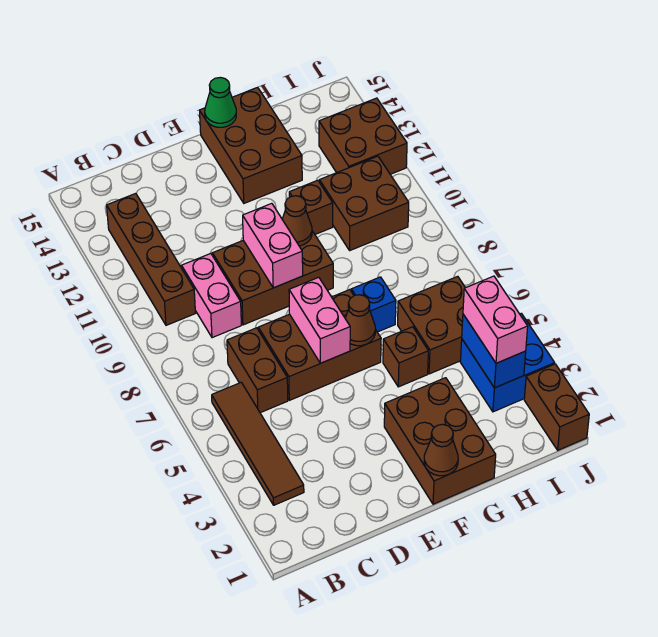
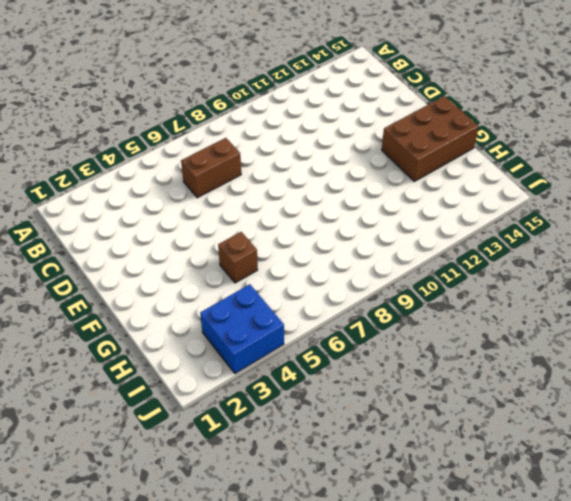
none -> brown 1x4 tile [212,382,304,505]
none -> brown 1x4 brick [107,193,195,325]
none -> pink 1x2 brick [182,253,241,338]

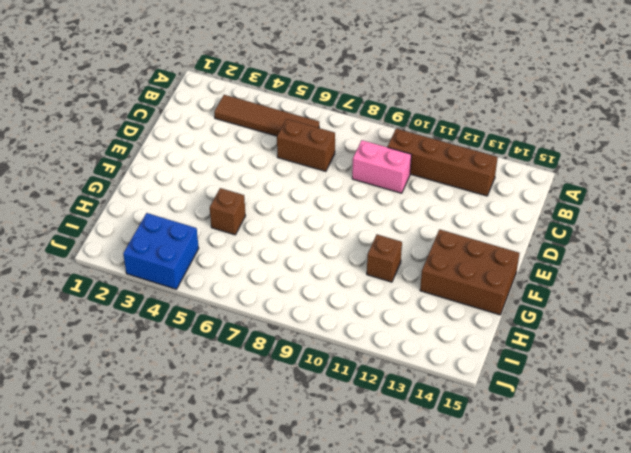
none -> brown 2x3 brick [258,290,381,400]
none -> brown 2x3 brick [213,231,333,325]
none -> brown 2x3 brick [384,378,496,504]

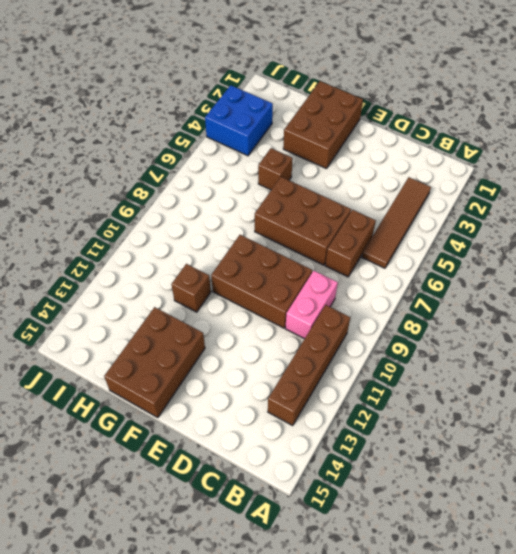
none -> blue 1x1 brick [351,277,396,332]
none -> brown 2x2 brick [398,276,465,374]
none -> brown 2x2 brick [319,156,409,250]

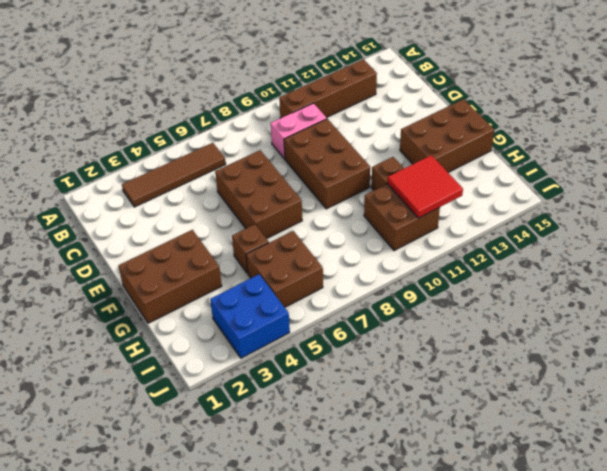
red 2x2 tile [387,155,463,218] -> none
none -> brown 1x2 brick [227,328,288,413]
none -> blue 1x1 brick [351,277,396,332]
none -> brown 2x2 brick [319,98,407,174]

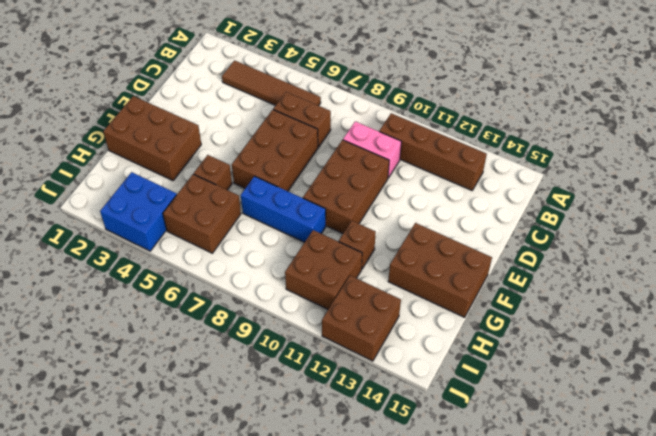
blue 1x3 brick [241,176,326,242] -> blue 1x1 brick [351,277,396,332]
none -> brown 1x2 brick [524,364,589,450]
none -> pink 1x2 brick [289,277,350,363]
none -> pink 1x2 brick [243,203,303,288]

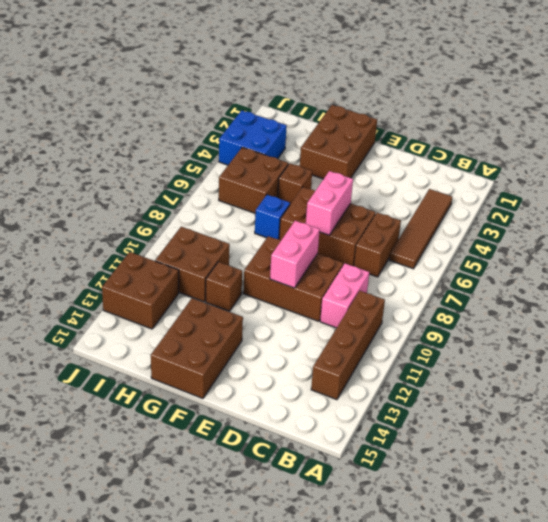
none -> brown 1x2 brick [524,364,589,450]
none -> brown 1x1 cone [424,424,458,476]
none -> brown 1x1 cone [345,295,375,346]

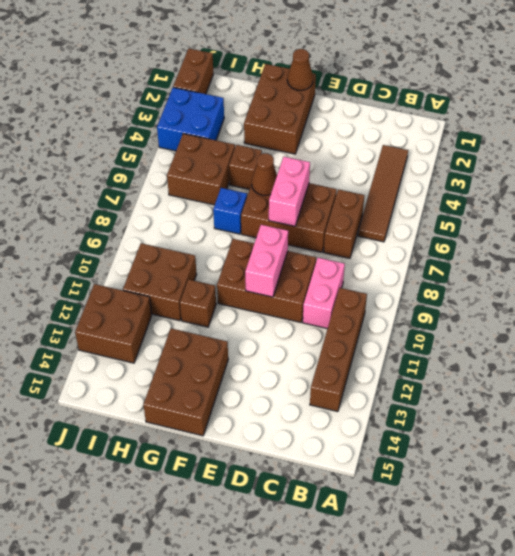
none -> brown 1x1 cone [282,196,312,246]
none -> green 1x1 cone [205,77,236,127]
none -> blue 1x2 brick [462,314,526,388]

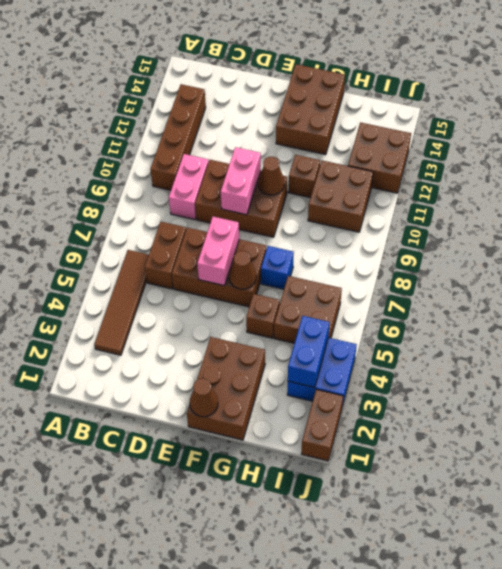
none -> green 1x1 cone [205,77,236,127]
none -> pink 1x2 brick [463,276,528,363]

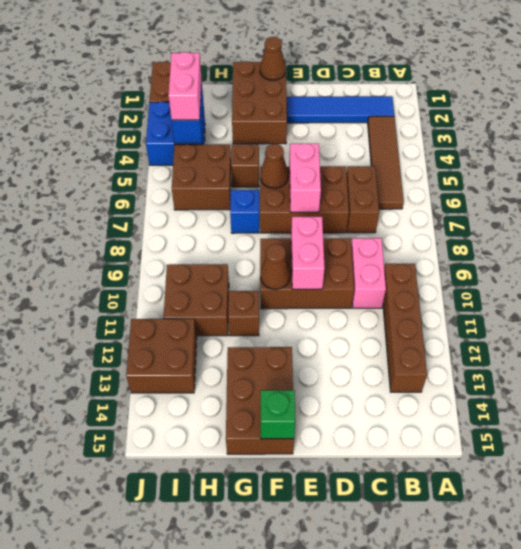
blue 1x4 tile [287,96,394,123] -> none
green 1x1 brick [261,390,295,439] -> green 1x1 cone [205,77,236,127]

